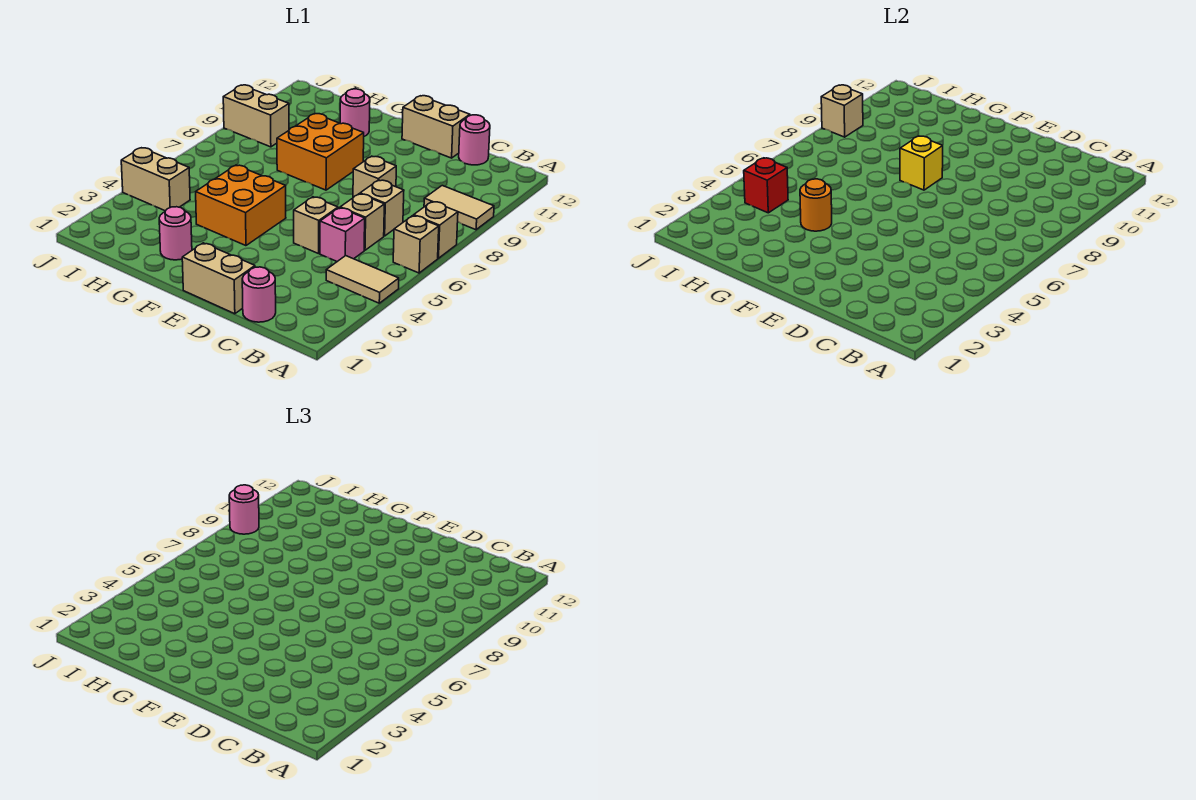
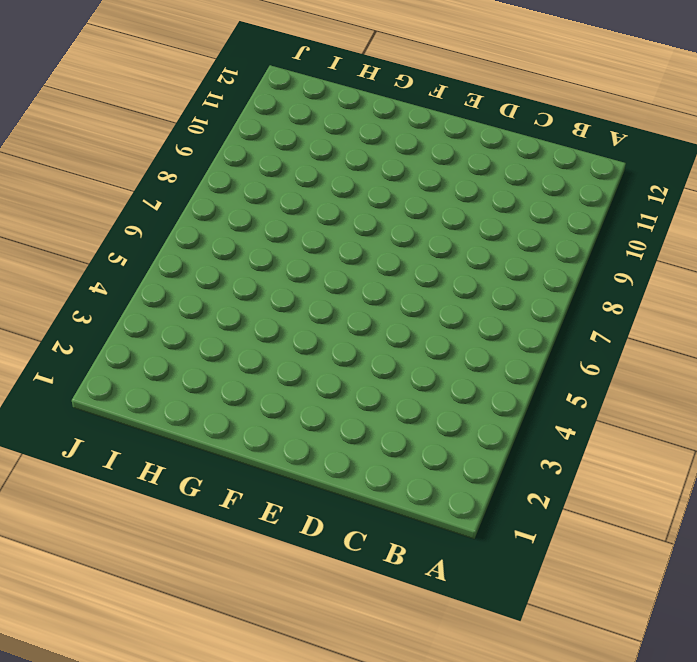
none -> tan 1x2 tile [326,256,399,303]
none -> tan 1x1 brick [393,216,439,273]
none -> tan 1x1 brick [414,201,458,258]

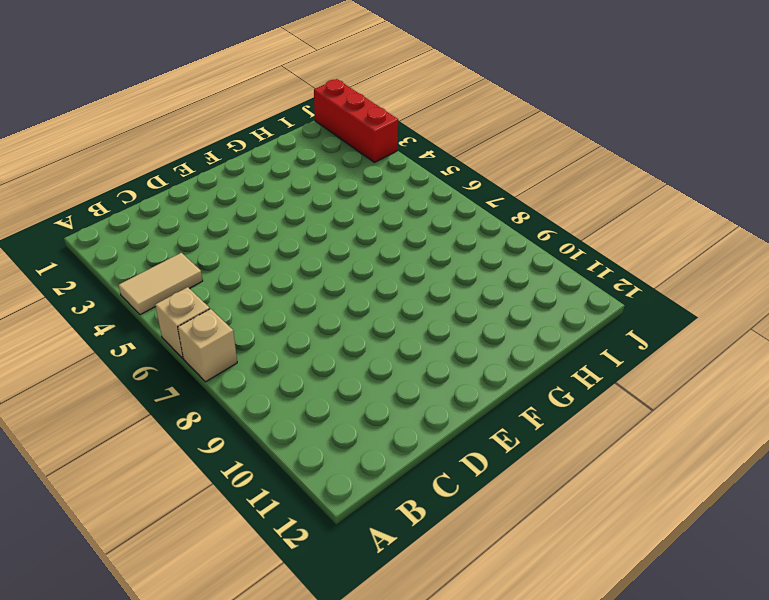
red 1x3 brick [314,79,398,162] -> none
none -> tan 1x2 tile [424,186,494,230]
none -> pink 1x1 round brick [242,267,276,322]
none -> pink 1x1 brick [320,208,365,261]

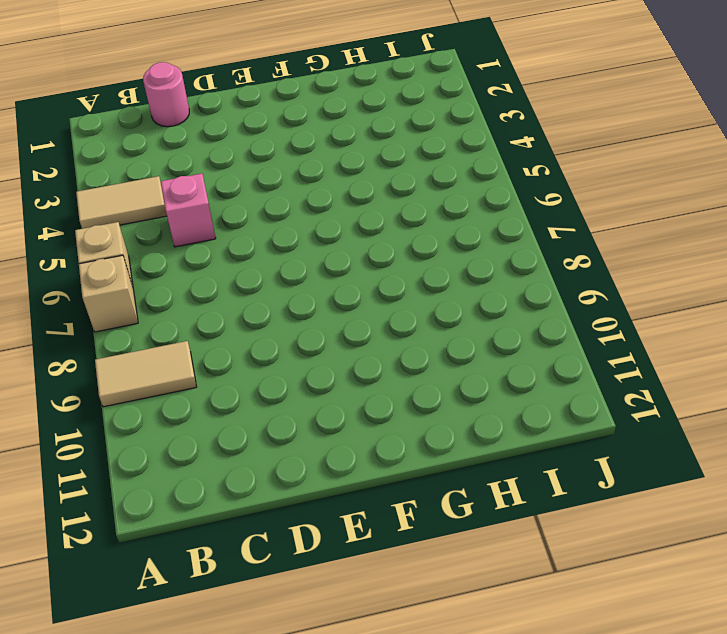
none -> tan 1x1 brick [340,194,384,250]
none -> tan 1x1 brick [360,180,404,236]
none -> pink 1x1 round brick [459,115,490,165]

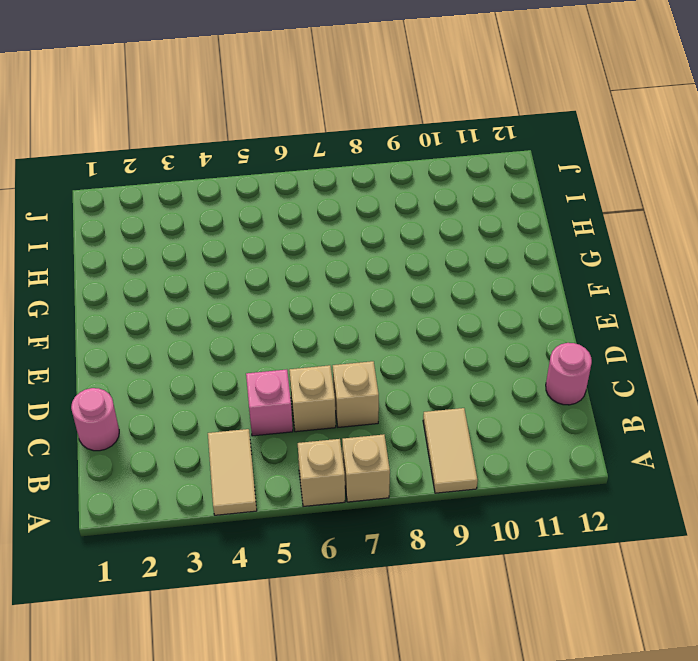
none -> tan 1x2 brick [182,243,255,314]
none -> tan 1x1 brick [294,197,338,254]
none -> tan 1x1 brick [353,156,396,198]

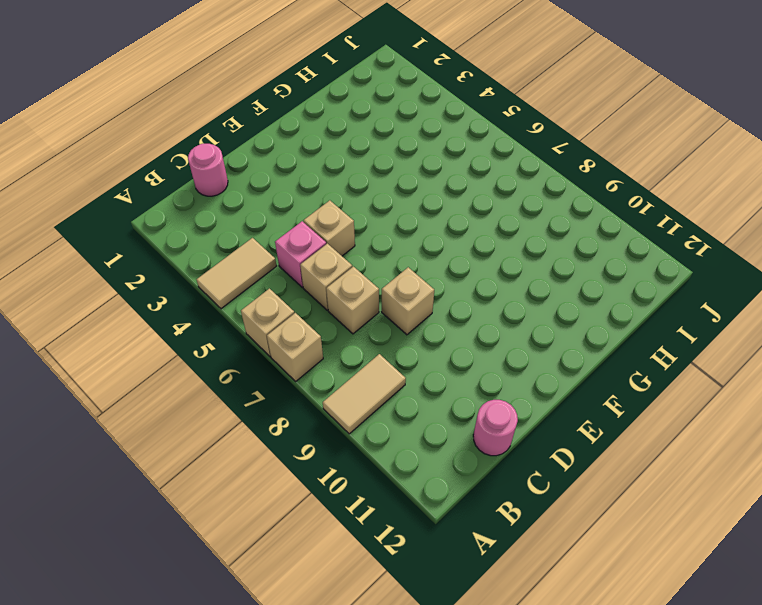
none -> tan 1x2 brick [182,243,255,314]
none -> tan 1x2 brick [402,96,470,158]
none -> orange 2x2 brick [196,165,286,246]

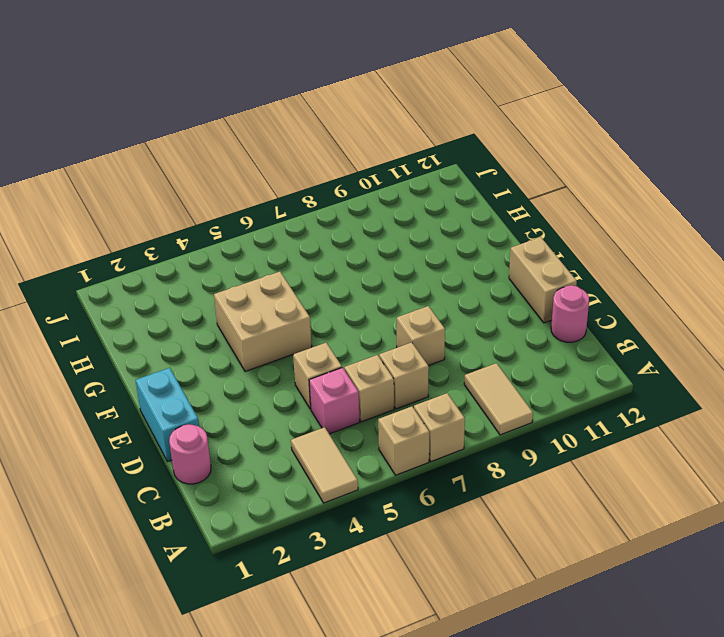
cyan 1x2 brick [136,368,199,462] -> tan 1x2 brick [182,243,255,314]
tan 2x2 brick [214,272,312,372] -> orange 2x2 brick [196,165,286,246]
none -> orange 2x2 brick [277,114,364,190]
none -> pink 1x1 round brick [159,207,192,260]
none -> pink 1x1 round brick [340,89,370,136]

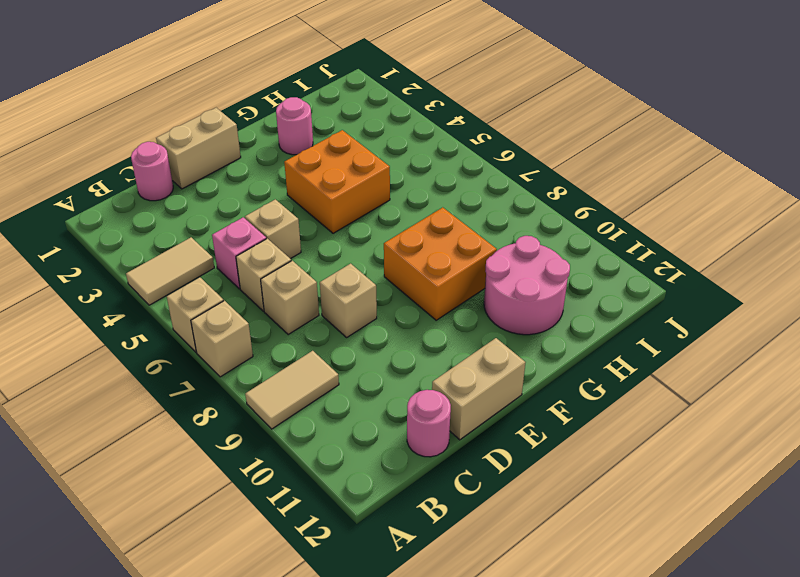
pink 2x2 round brick [484,236,570,335] -> pink 1x1 round brick [340,89,370,136]
none -> tan 1x2 brick [121,148,190,211]
none -> tan 1x2 brick [223,85,289,147]
none -> yellow 1x1 brick [900,136,943,190]

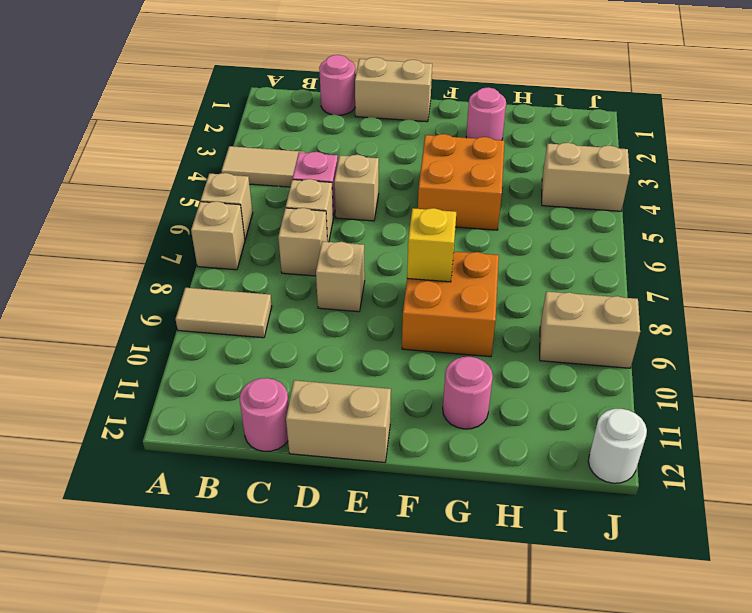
white 1x1 round brick [588,409,647,483] -> none
none -> orange 1x1 round brick [800,179,832,231]
none -> red 1x1 brick [744,158,788,213]
none -> tan 1x1 brick [821,85,863,137]

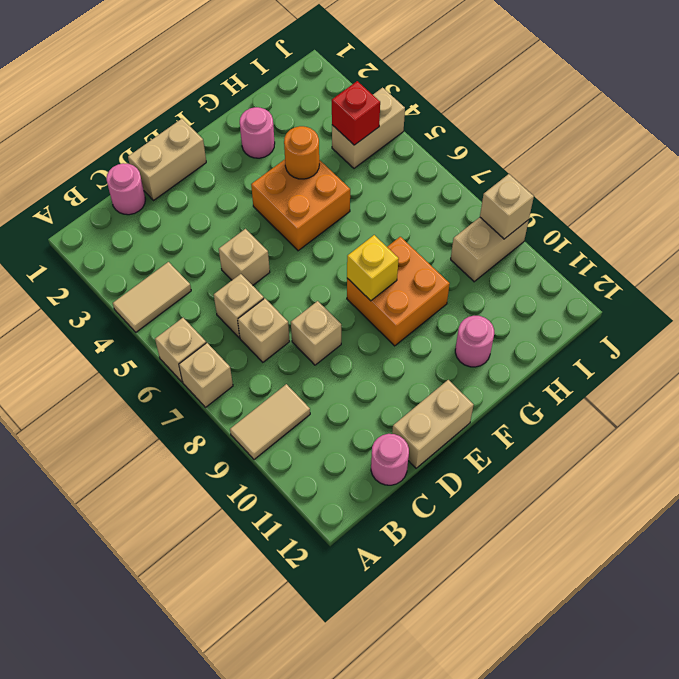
none -> pink 1x1 brick [320,208,365,261]
none -> pink 1x1 round brick [229,485,259,534]

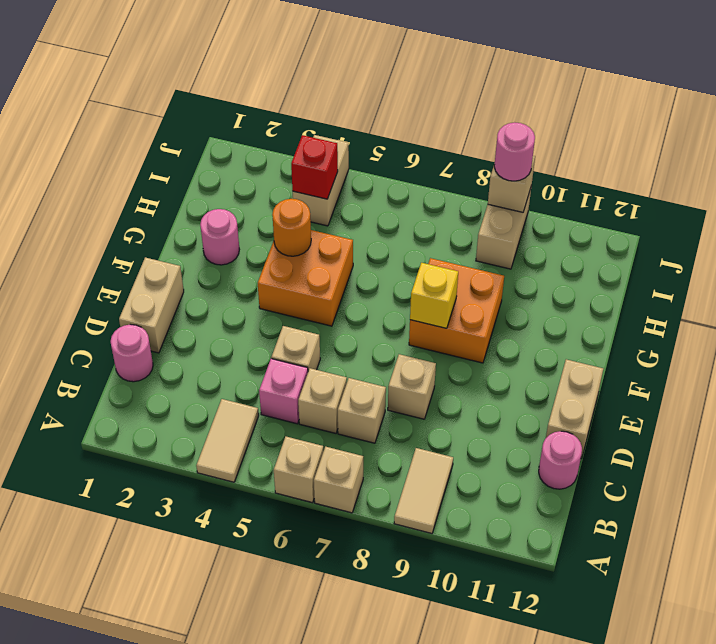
none -> pink 1x1 round brick [340,89,370,136]

